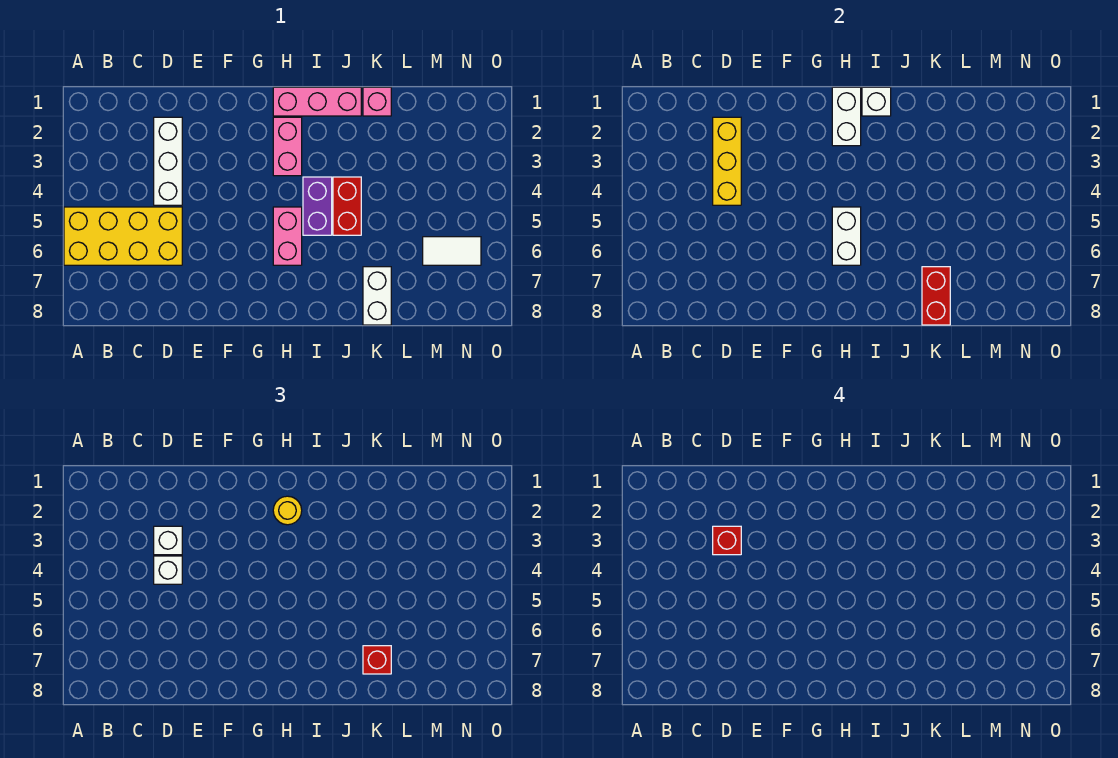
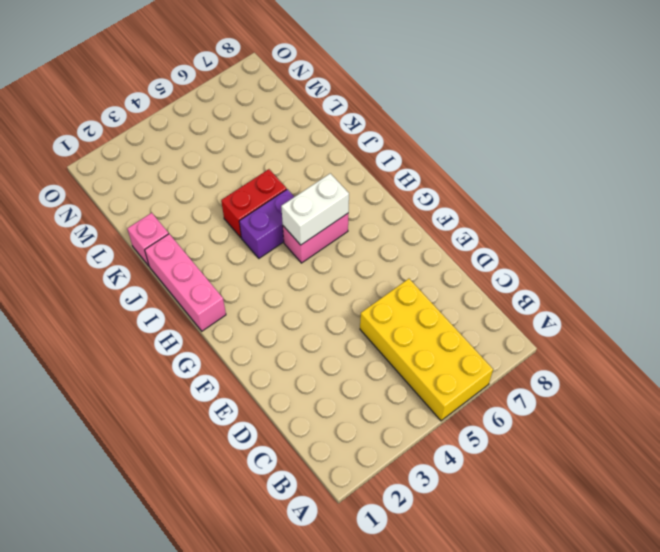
none -> white 1x3 brick [154,117,182,205]
none -> pink 1x2 brick [273,117,302,176]
none -> white 1x2 brick [363,267,391,325]

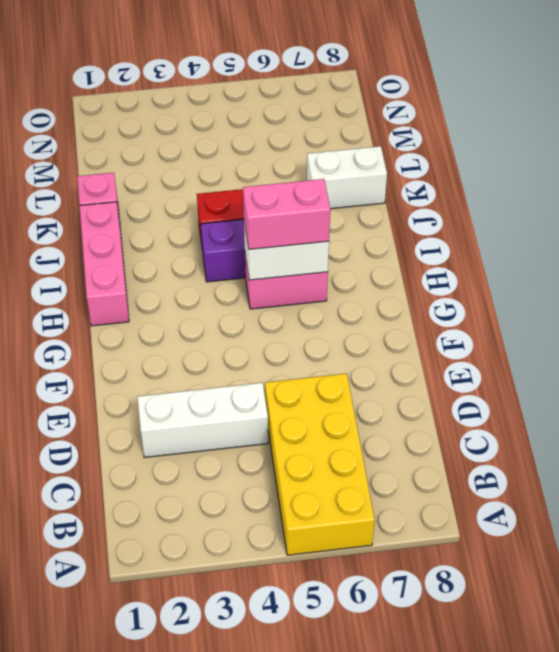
pink 1x2 brick [243,179,330,249] -> pink 1x2 brick moved to [273,117,302,176]
none -> white 1x2 tile [423,237,481,265]
none -> yellow 1x3 brick [713,117,741,205]
none -> white 1x2 brick [832,87,861,146]

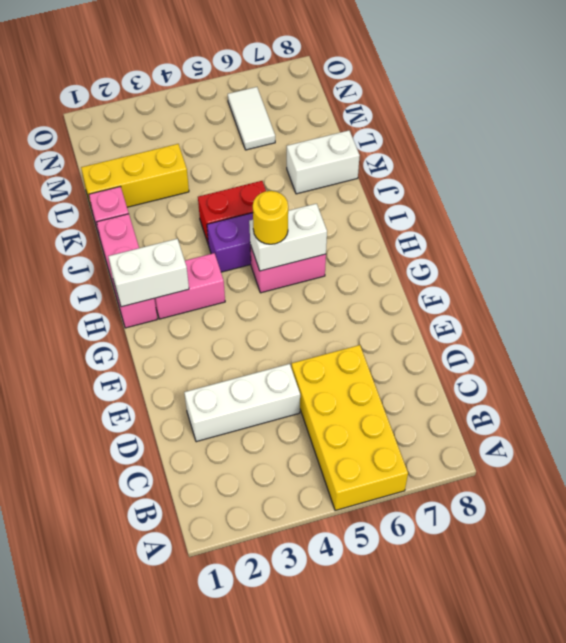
yellow 1x1 round brick [253,191,288,244] -> yellow 1x1 round brick moved to [273,496,302,525]
yellow 1x3 brick [81,144,189,210] -> yellow 1x3 brick moved to [713,117,741,205]
none -> white 1x1 brick [862,87,891,116]
none -> red 1x2 brick [922,267,950,325]
none -> white 1x1 brick [154,526,182,555]

